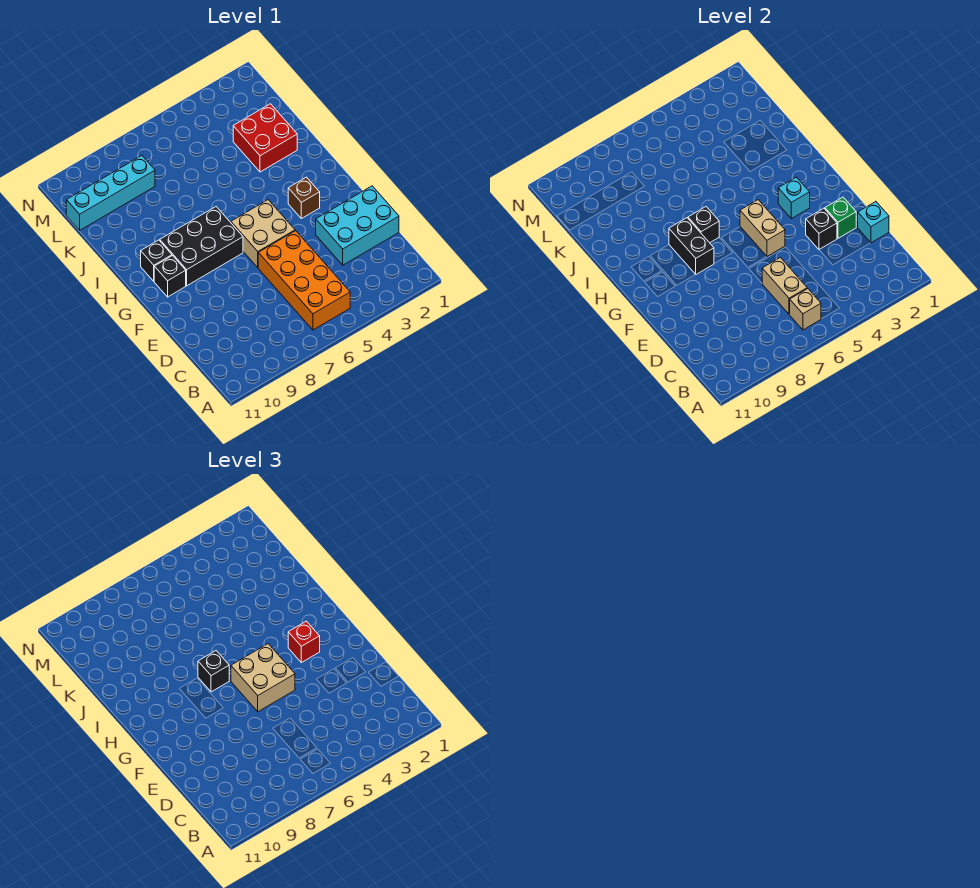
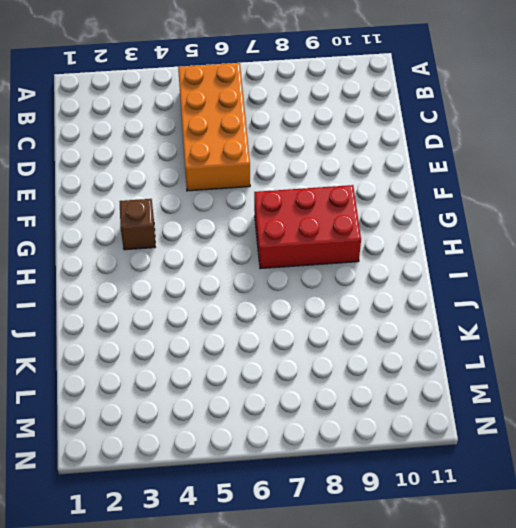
red 2x3 brick [254,185,361,269] -> black 2x3 brick [160,207,243,286]
none -> cyan 2x3 brick [316,186,399,265]
none -> tan 2x2 brick [231,200,295,268]
none -> black 1x1 brick [154,256,186,297]

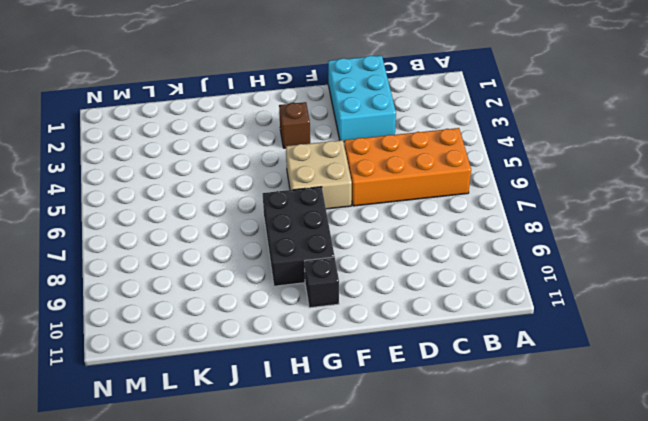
none -> black 1x1 brick [141,240,172,281]
none -> red 2x2 brick [233,104,297,172]
none -> cyan 1x4 brick [66,156,155,230]

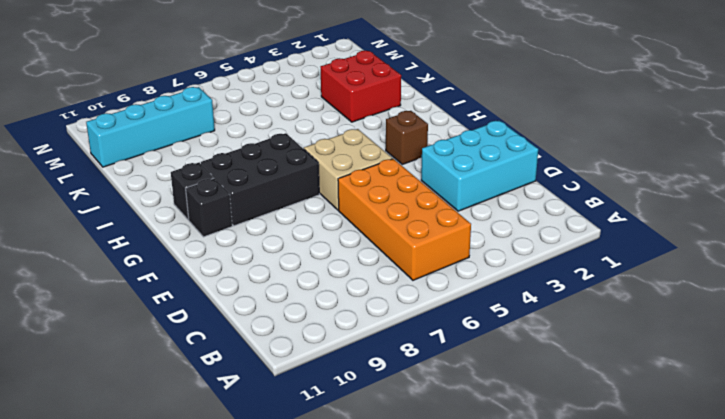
none -> tan 1x1 brick [789,289,821,330]
none -> tan 1x2 brick [762,257,807,314]
none -> cyan 1x1 brick [858,202,889,243]

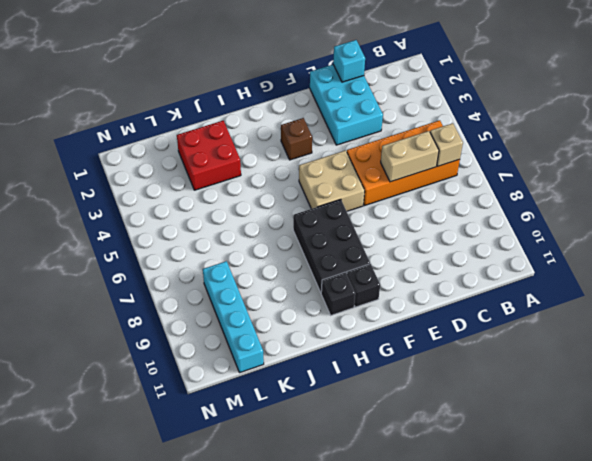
none -> green 1x1 brick [825,197,856,238]
none -> black 1x1 brick [806,208,837,249]
none -> tan 1x2 brick [740,200,785,256]

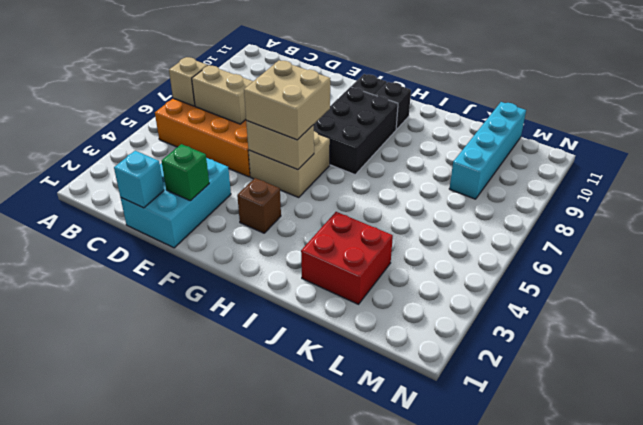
none -> black 1x1 brick [806,208,837,249]
none -> cyan 1x1 brick [778,177,810,219]
none -> black 1x2 brick [669,218,714,274]

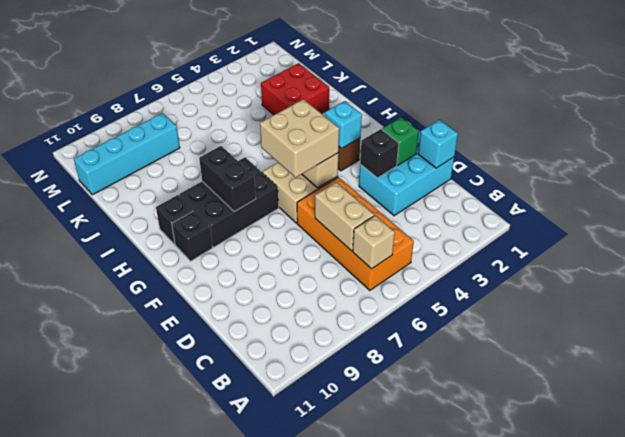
none -> black 1x1 brick [688,207,719,243]
none -> red 1x1 brick [288,621,320,663]
none -> black 1x1 brick [198,651,229,692]

